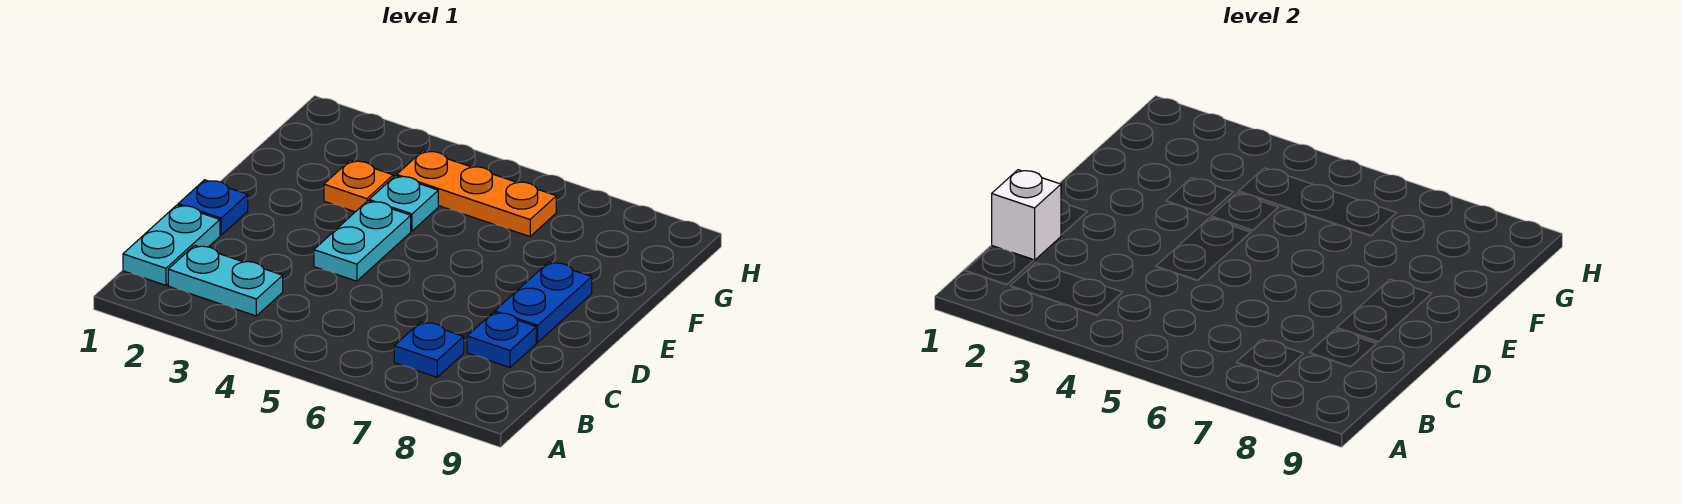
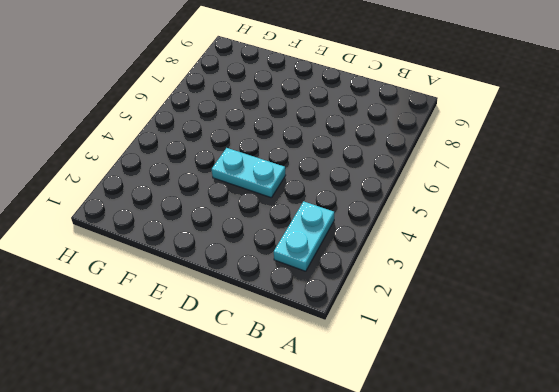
none -> cyan 1x2 plate [123,205,220,285]
none -> blue 1x1 plate [394,322,464,377]

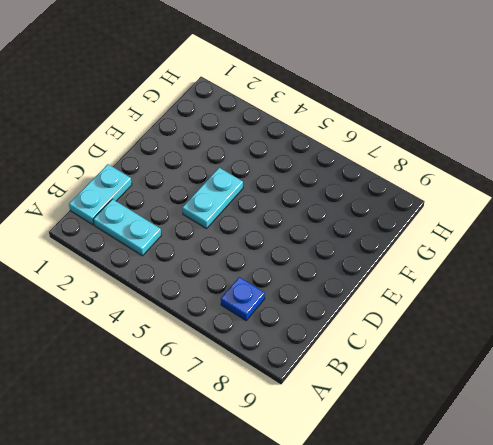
none -> blue 1x1 plate [467,312,536,367]
none -> blue 1x1 plate [178,180,248,235]

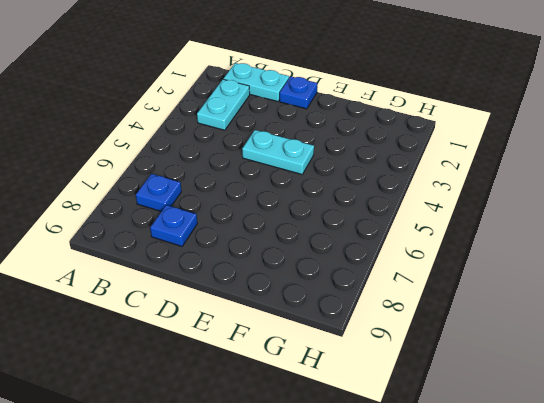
none -> blue 1x2 plate [495,262,592,342]
none -> orange 1x1 plate [324,160,393,212]

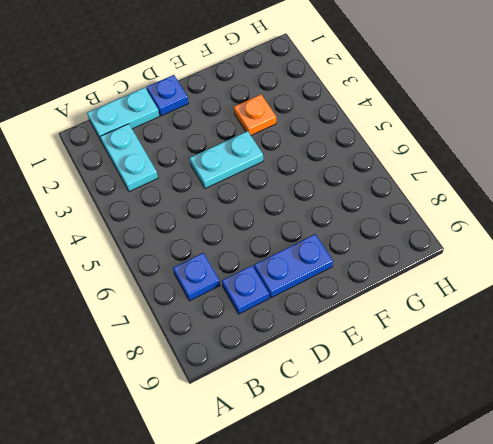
none -> cyan 1x1 plate [369,176,438,231]
none -> orange 1x3 plate [397,151,556,236]

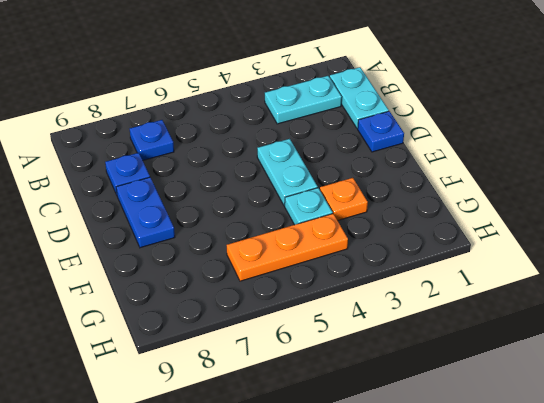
none -> white 1x1 brick [992,170,1061,260]

